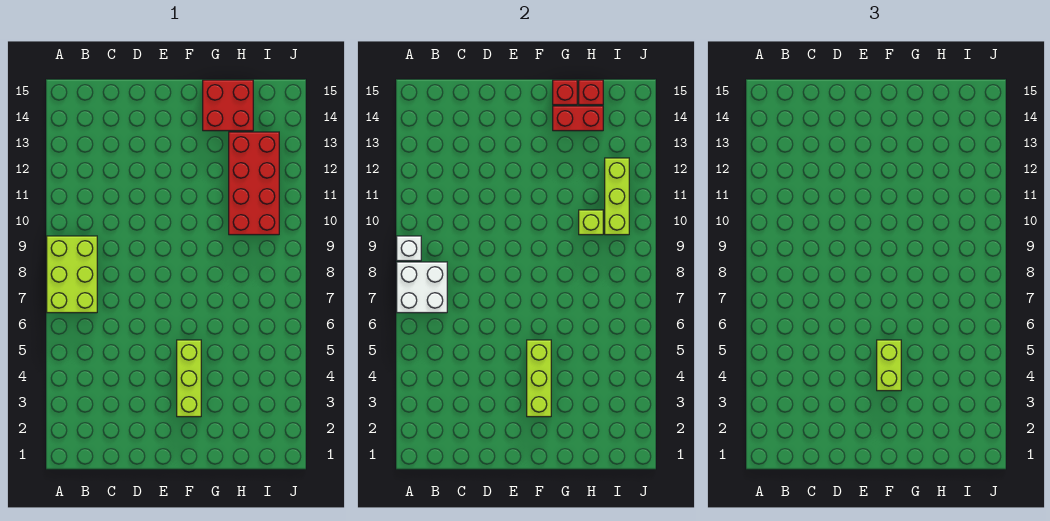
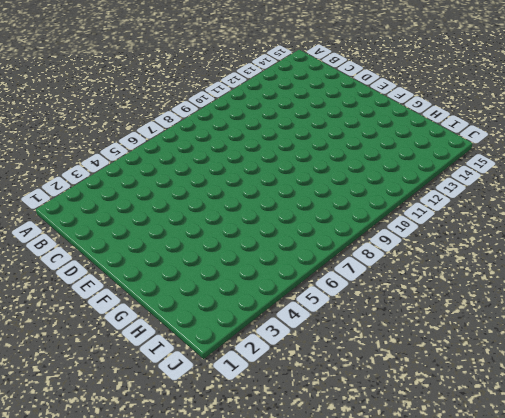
none -> lime 2x3 brick [47,236,97,313]
none -> lime 1x3 brick [177,340,201,417]
none -> red 2x2 brick [203,80,253,131]

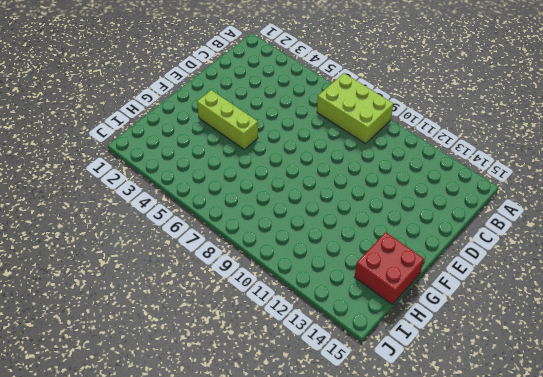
none -> red 2x4 brick [229,132,279,235]
none -> white 2x2 brick [397,262,447,313]
none -> white 1x1 brick [397,236,421,261]

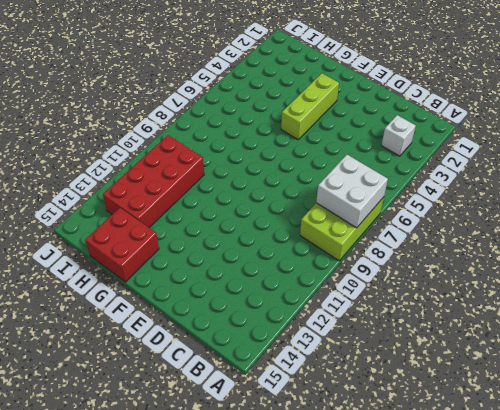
white 1x1 brick [382,115,416,156] -> white 1x1 brick moved to [397,236,421,261]
none -> lime 1x3 brick [527,340,551,417]
none -> red 1x2 brick [553,106,603,131]
none -> red 1x1 brick [553,80,577,105]

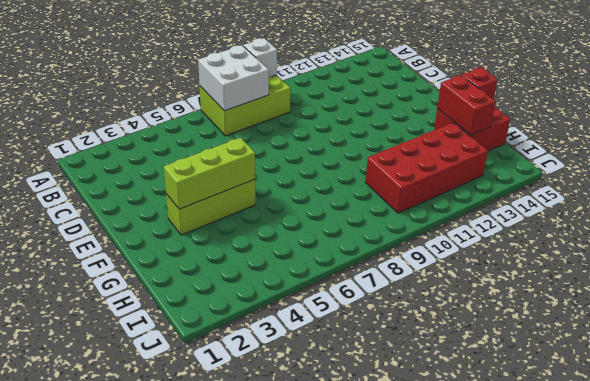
none -> lime 1x1 brick [579,210,603,235]
none -> red 1x1 brick [579,80,603,105]
none -> lime 1x3 brick [605,158,629,235]

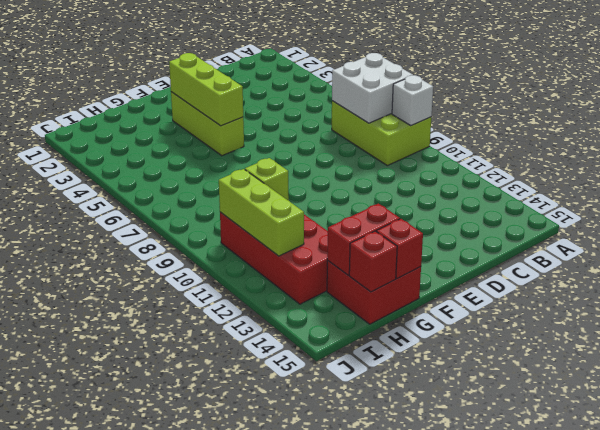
none -> lime 1x2 brick [877,340,901,391]

